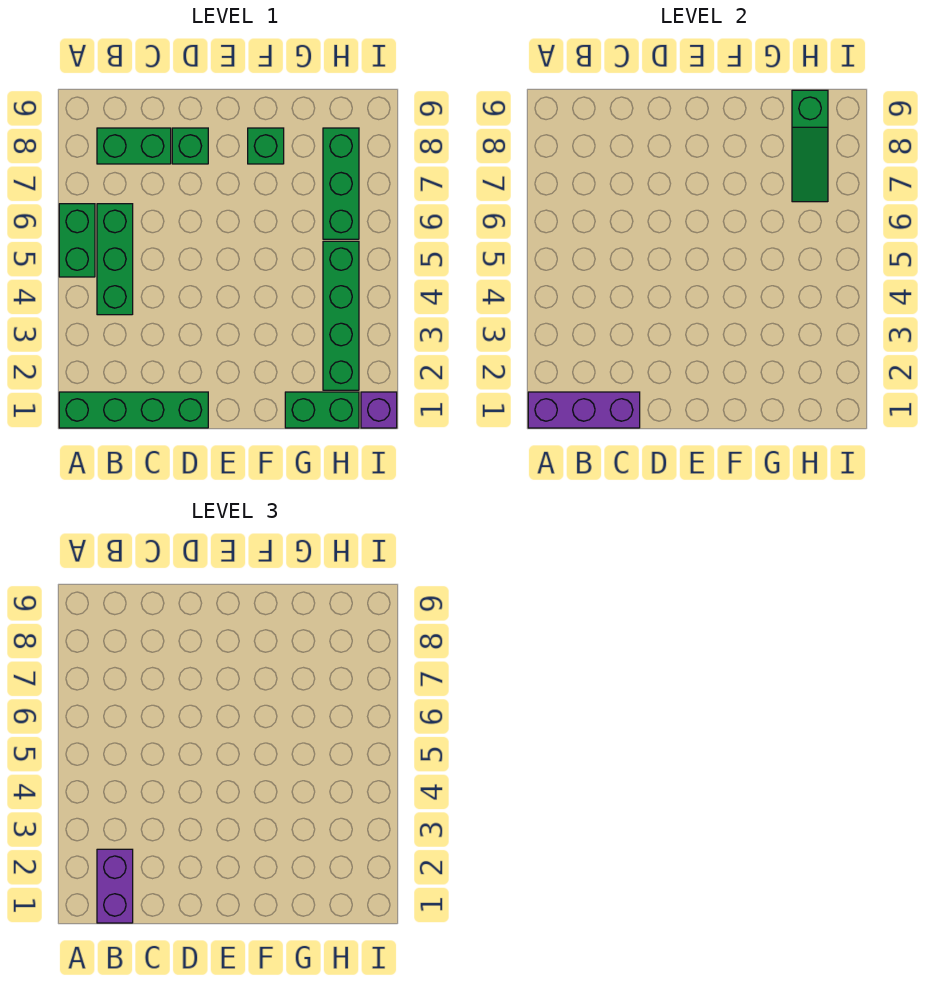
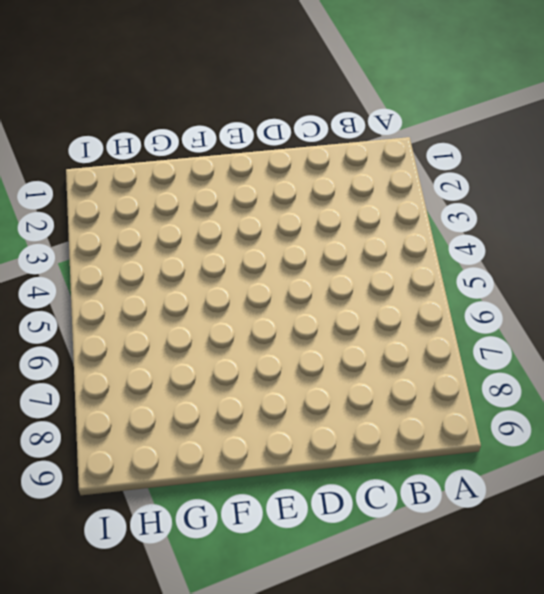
none -> green 1x4 brick [59,392,208,428]
none -> green 1x2 brick [59,204,95,277]
none -> green 1x3 brick [97,204,133,315]

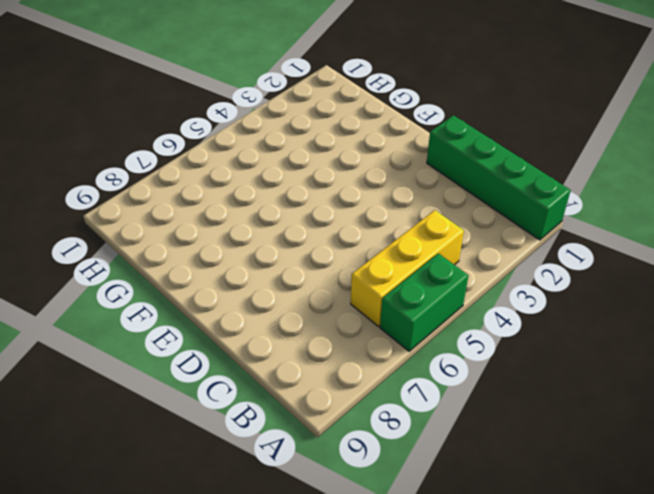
yellow 1x3 brick [351,210,464,326] -> green 1x3 brick [97,204,133,315]
none -> green 1x2 brick [97,128,171,164]
none -> green 1x1 brick [172,128,208,164]
none -> green 1x1 brick [248,128,284,164]

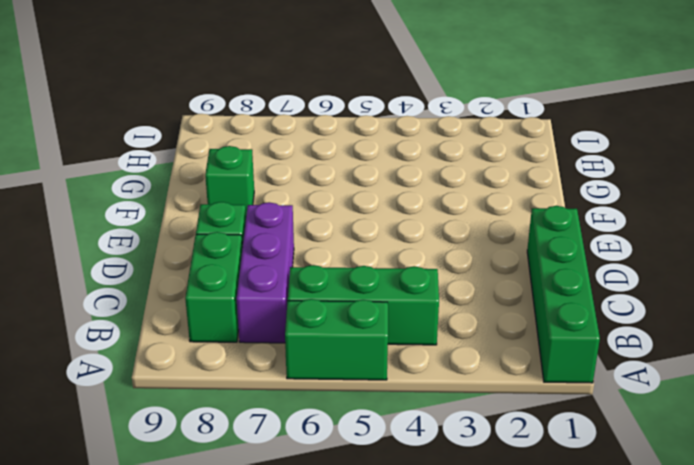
purple 1x3 brick [236,202,294,343] -> purple 1x3 brick moved to [528,392,640,428]
none -> green 1x2 brick [285,392,359,428]
none -> green 1x4 brick [323,241,359,390]
none -> green 1x3 brick [323,128,359,239]

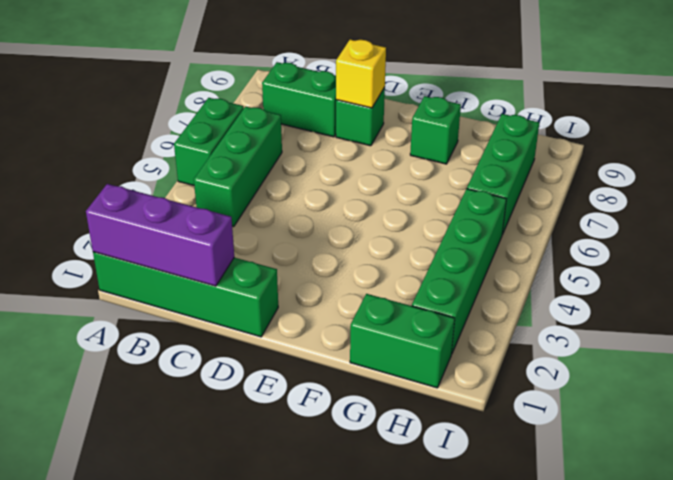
yellow 1x1 brick [336,40,386,108] -> none
none -> purple 1x1 brick [361,392,397,428]
none -> green 1x3 slope [792,90,828,202]
none -> purple 1x2 brick [97,849,133,923]

